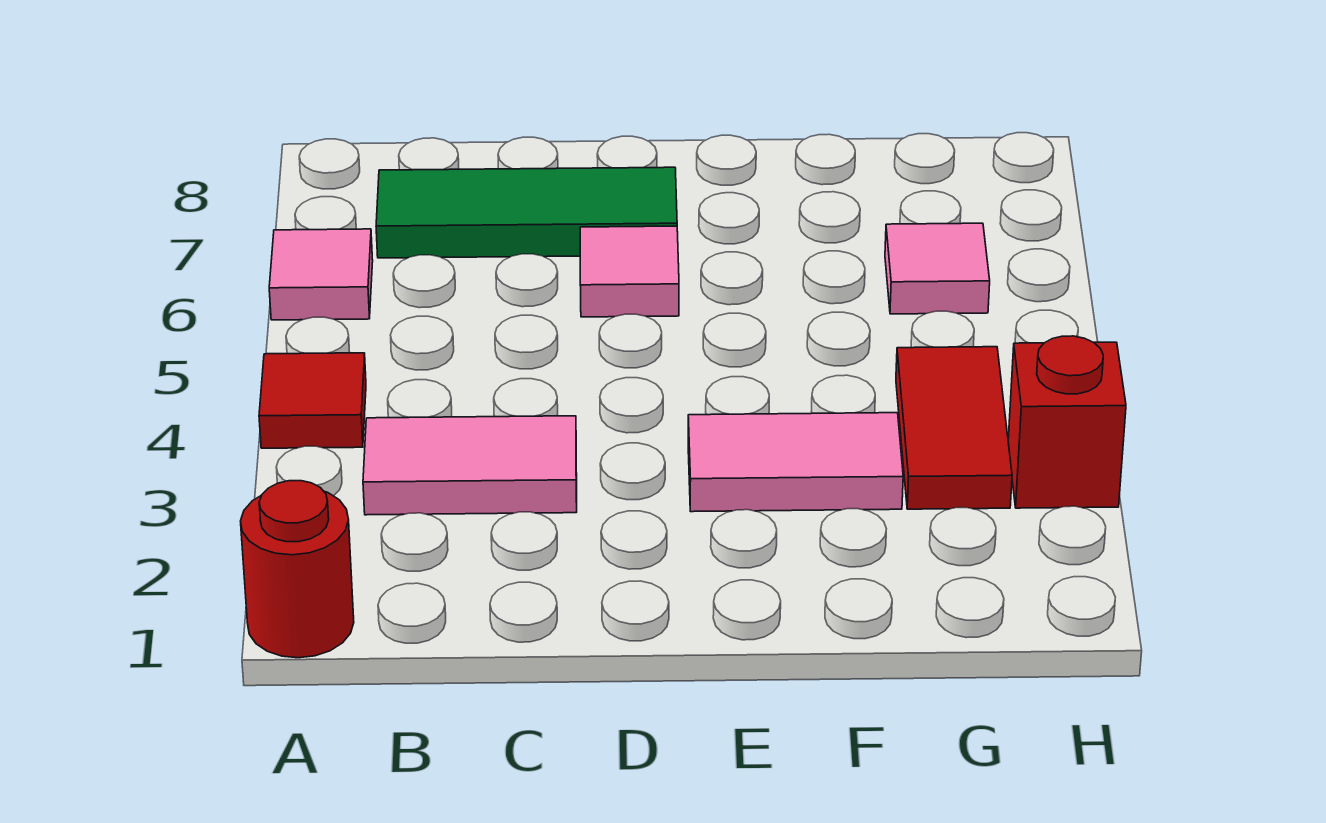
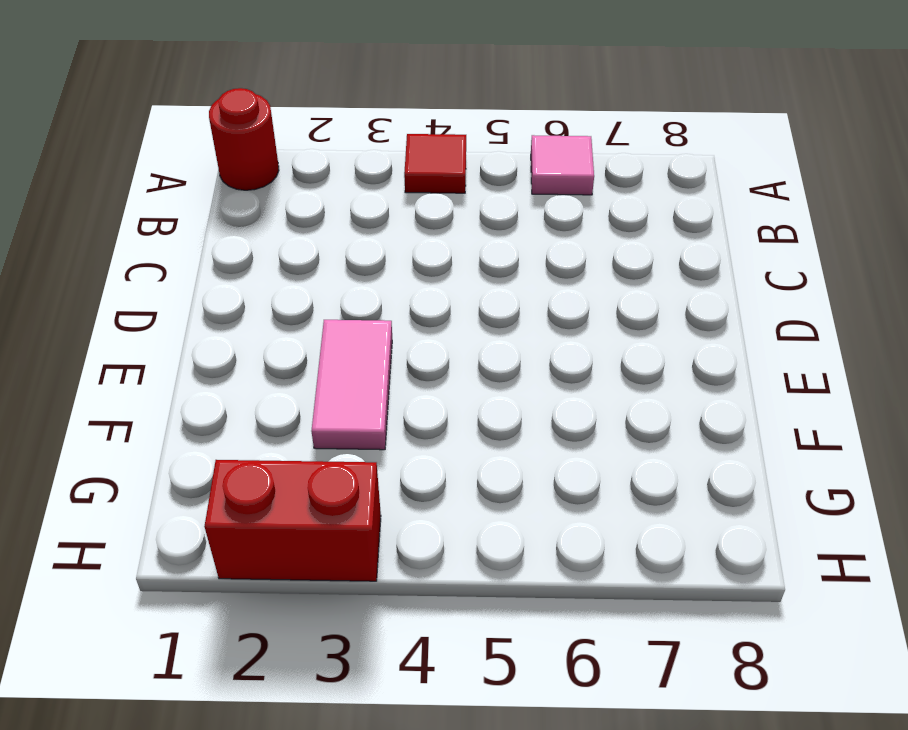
red 1x2 brick [204,460,381,581] -> red 1x1 brick [1008,336,1126,508]
none -> pink 1x2 tile [363,416,577,515]
none -> green 1x3 tile [376,167,677,258]

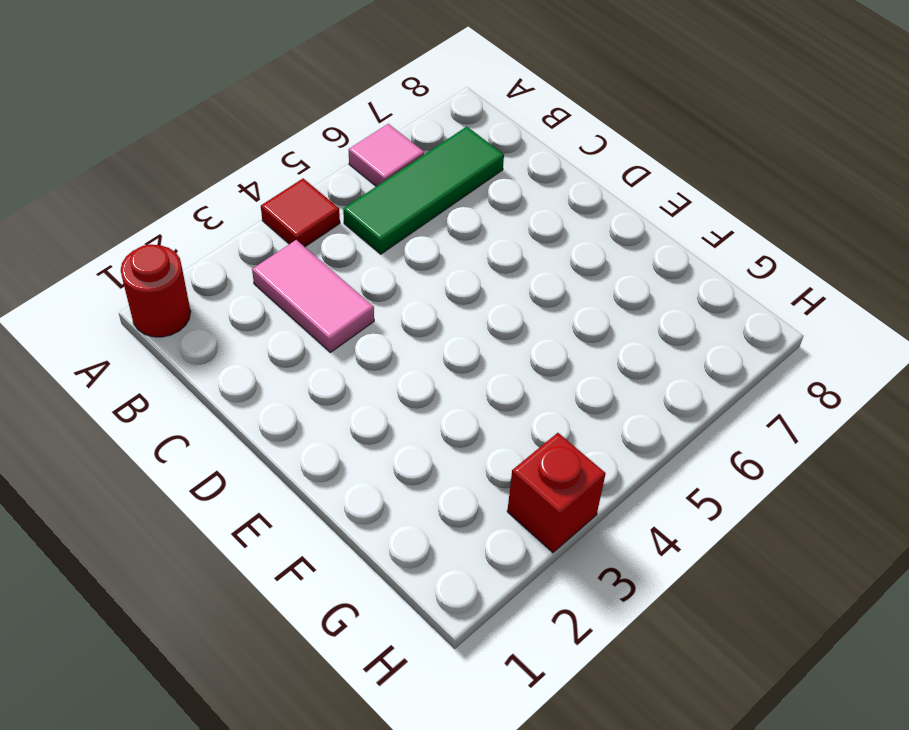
green 1x3 tile [343,127,504,254] -> green 1x3 tile turned to [376,167,677,258]
none -> pink 1x1 tile [580,226,679,317]
none -> pink 1x2 tile [688,413,903,512]

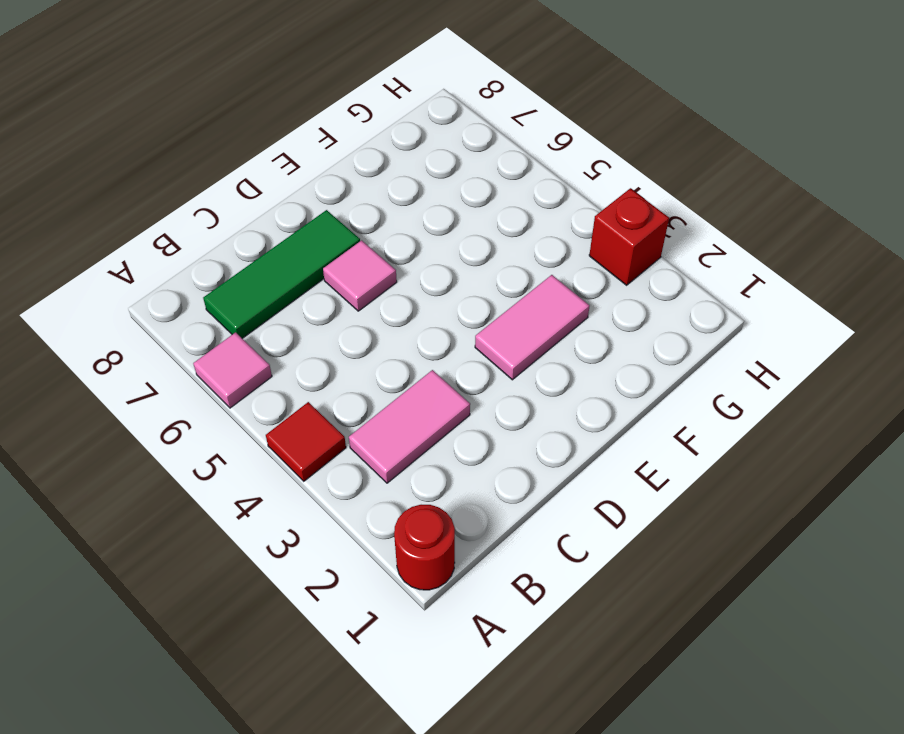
none -> red 1x2 tile [896,347,1012,509]
none -> pink 1x1 tile [885,223,990,314]

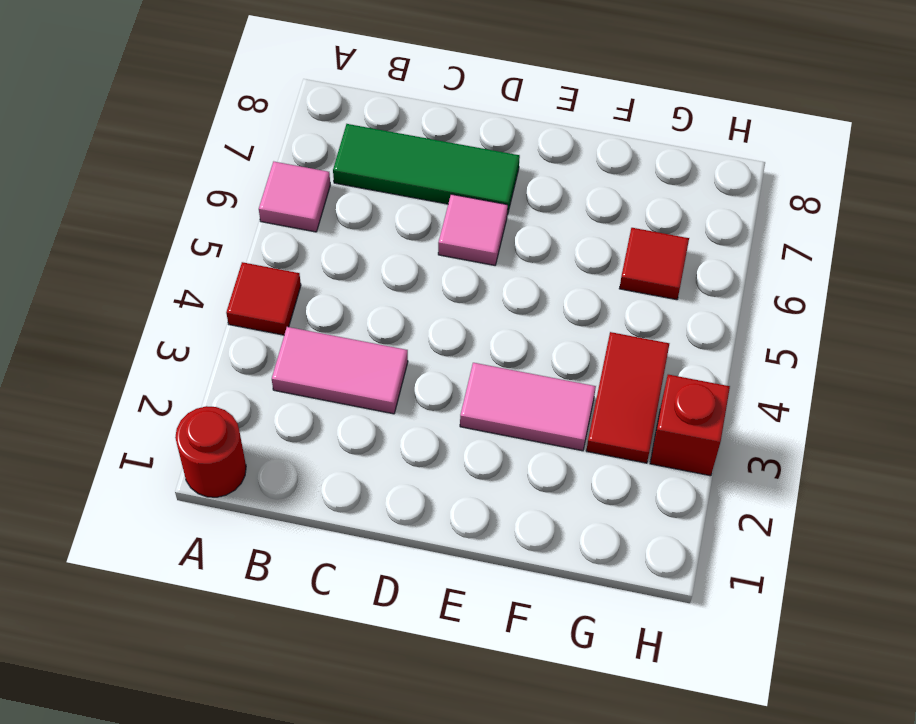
red 1x1 tile [619,228,689,300] -> pink 1x1 tile [885,223,990,314]

